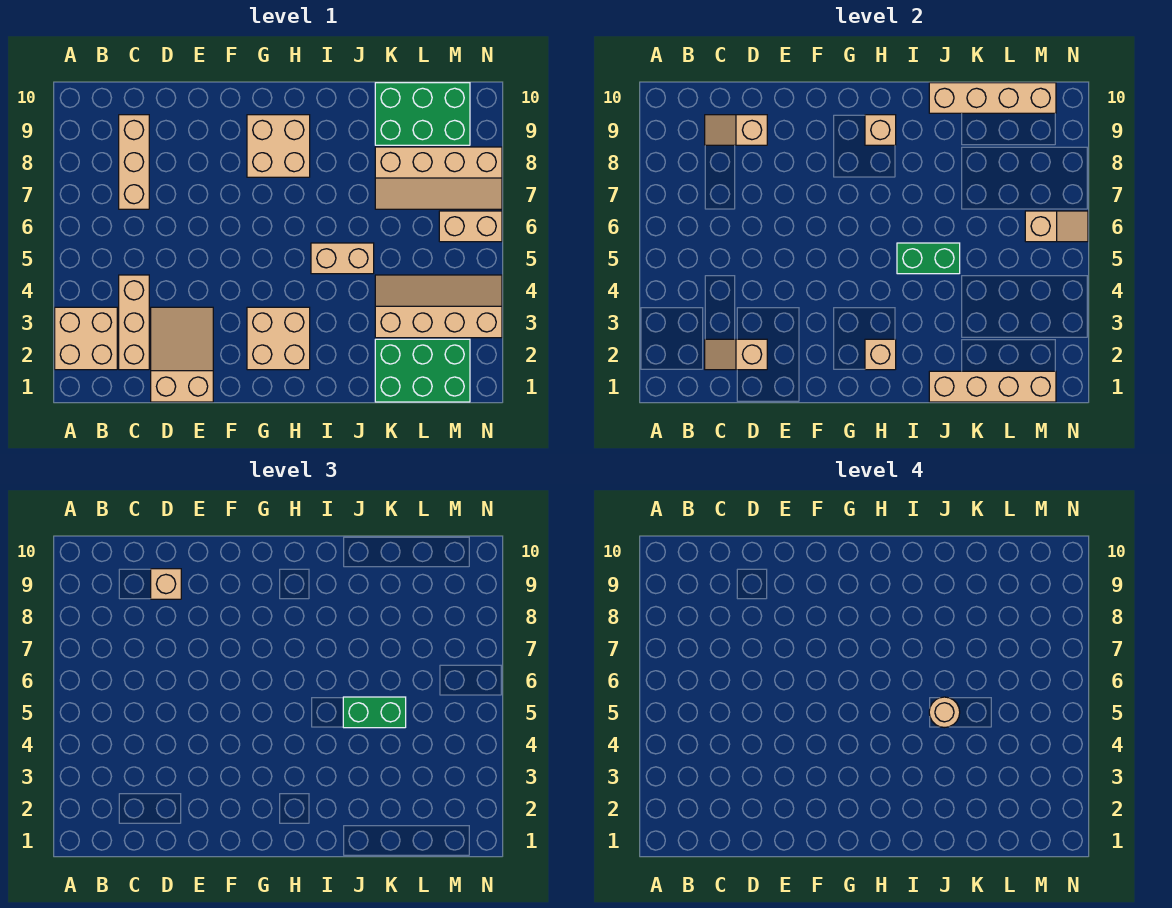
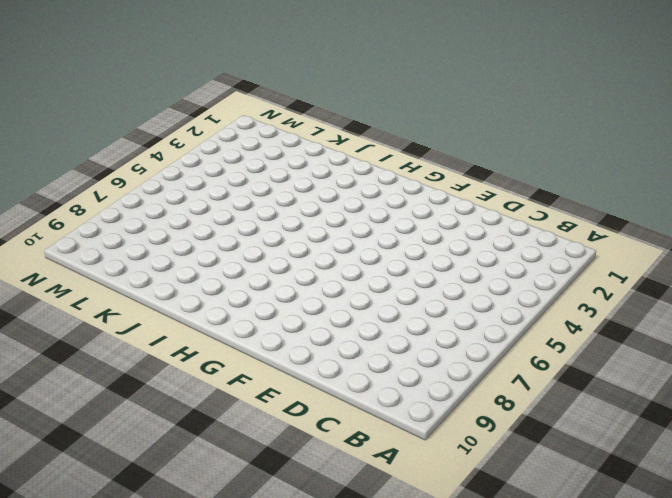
none -> tan 2x2 brick [55,307,117,370]
none -> tan 1x3 brick [119,275,149,370]
none -> tan 1x3 brick [119,115,149,209]

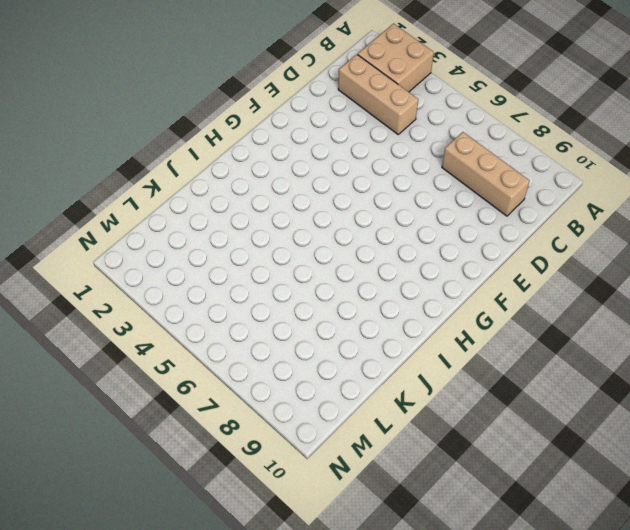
none -> tan 2x3 slope [151,307,213,402]
none -> tan 2x2 brick [247,307,310,370]
none -> tan 2x2 brick [247,115,310,177]

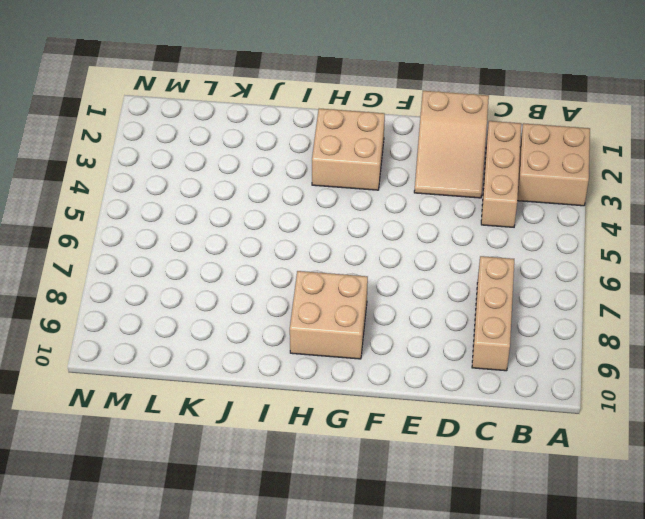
none -> tan 1x2 brick [311,243,374,274]
none -> green 2x3 brick [375,339,470,402]
none -> tan 2x4 slope [375,275,502,338]

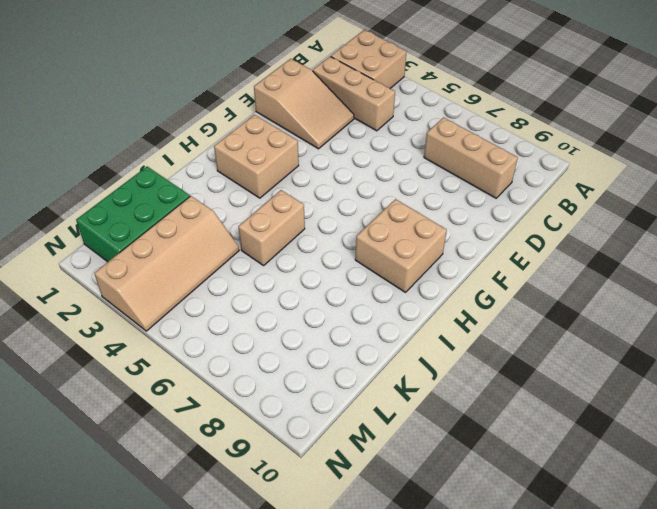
none -> tan 2x4 slope [375,147,502,209]
none -> green 2x3 brick [375,83,470,145]
none -> tan 1x2 brick [439,211,502,242]

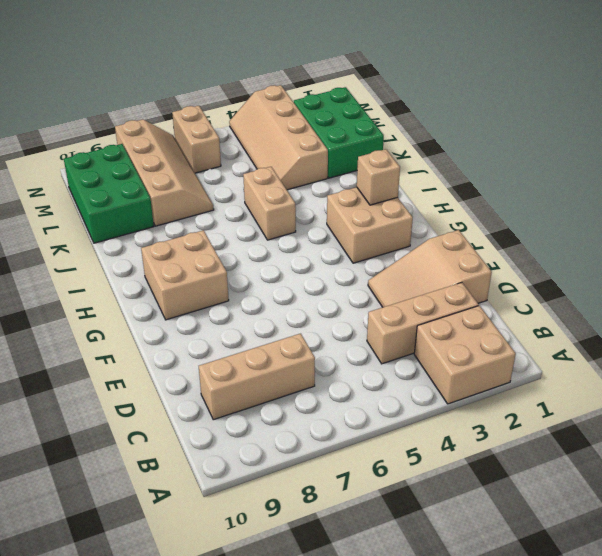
none -> tan 1x2 slope [705,339,767,370]
none -> tan 1x2 slope [705,115,767,145]
none -> tan 1x1 brick [865,115,896,145]

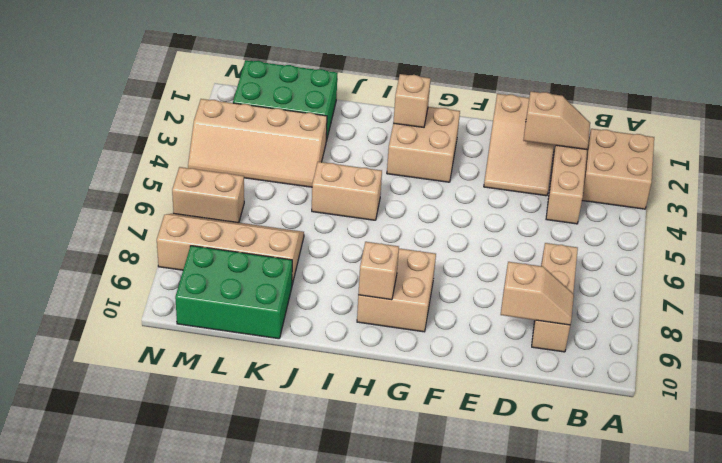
none -> green 1x2 brick [897,243,960,274]
none -> tan 1x4 brick [929,371,1056,402]
none -> tan 1x4 brick [929,83,1056,113]

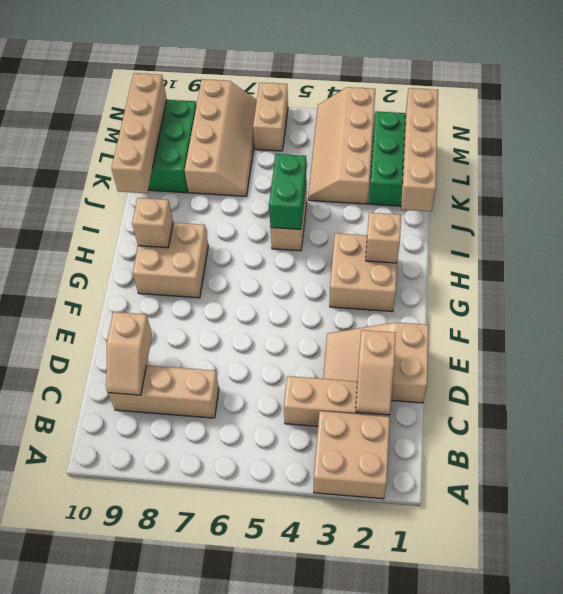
none -> tan 1x2 slope [1025,211,1088,242]
none -> tan 1x1 brick [151,569,181,599]
none -> green 1x2 brick [343,697,406,728]

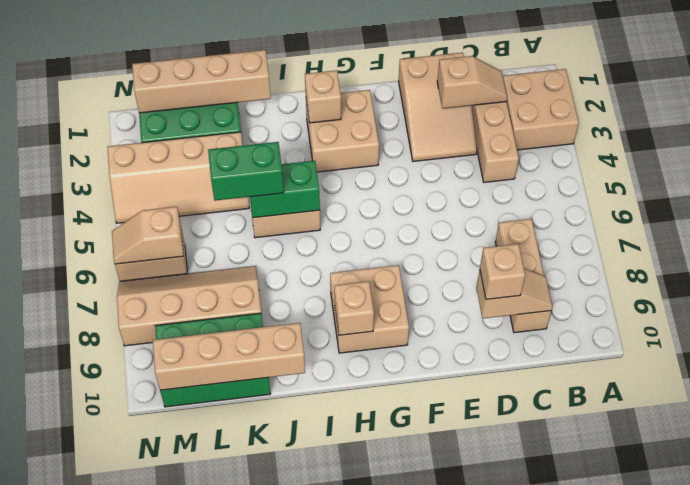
none -> tan 1x1 round brick [929,697,960,728]

